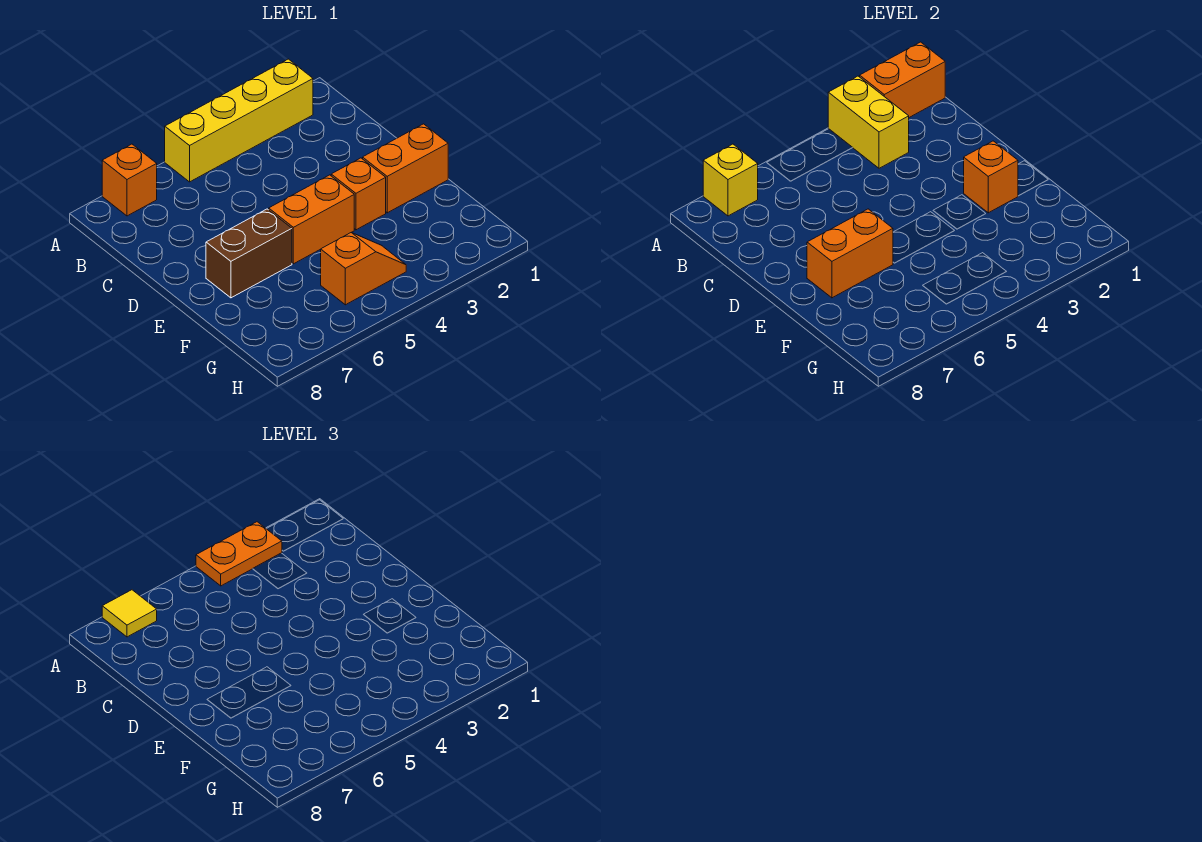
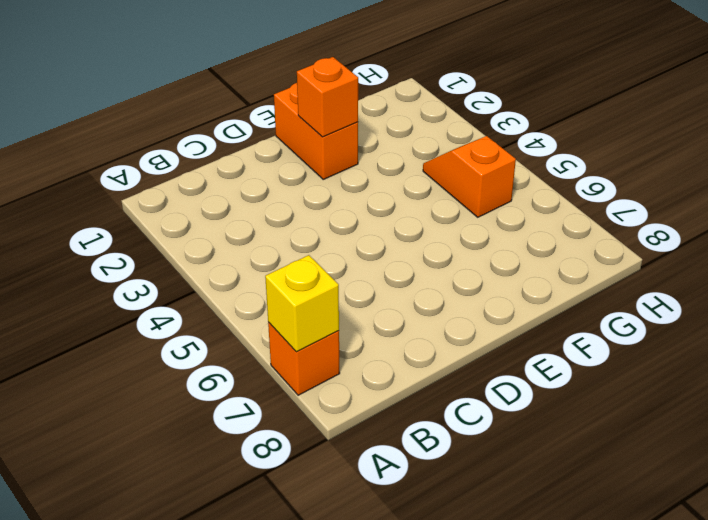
none -> yellow 1x4 brick [165,59,313,182]
none -> orange 1x1 brick [331,158,386,230]
none -> orange 1x2 brick [269,175,354,264]

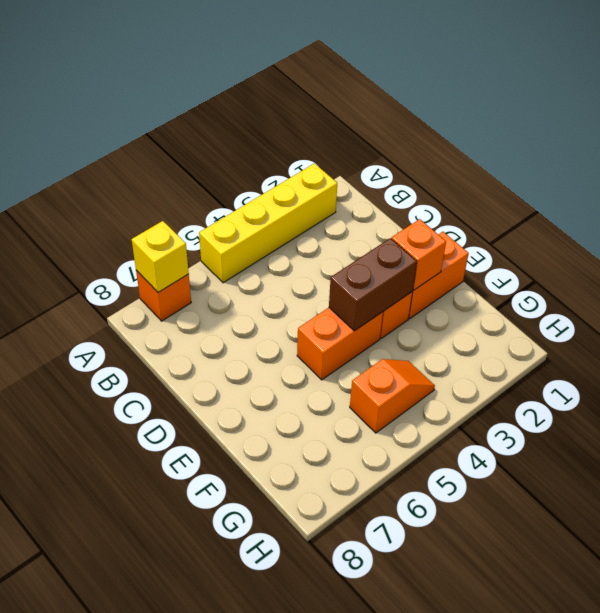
brown 1x2 brick [329,238,417,331] -> brown 1x2 brick moved to [206,209,292,298]
none -> orange 1x2 brick [860,42,945,117]
none -> yellow 1x2 brick [828,76,909,168]
none -> orange 1x2 brick [807,209,893,298]

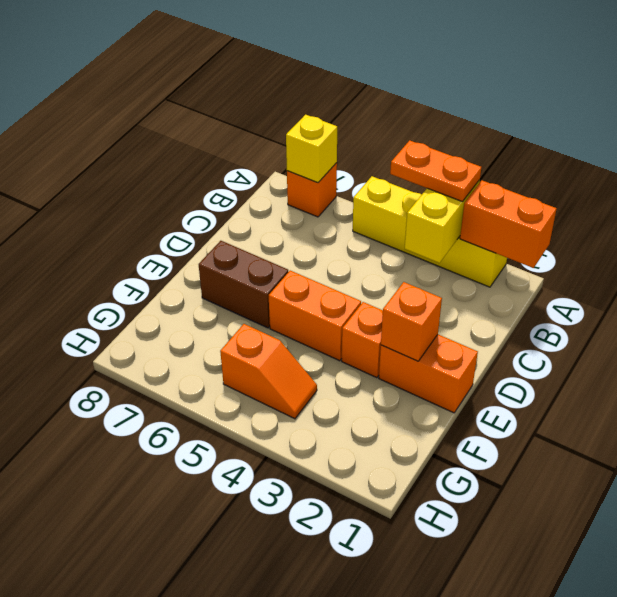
none -> orange 1x2 brick [807,209,893,298]
none -> yellow 1x1 tile [102,590,157,637]

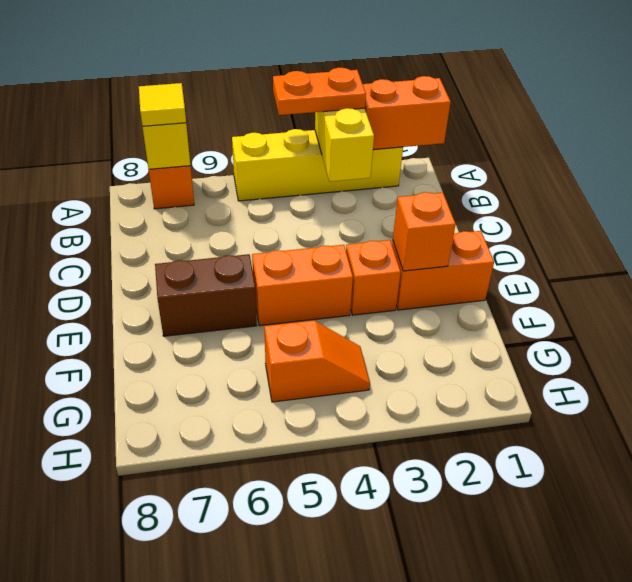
none -> orange 1x2 brick [807,209,893,298]

